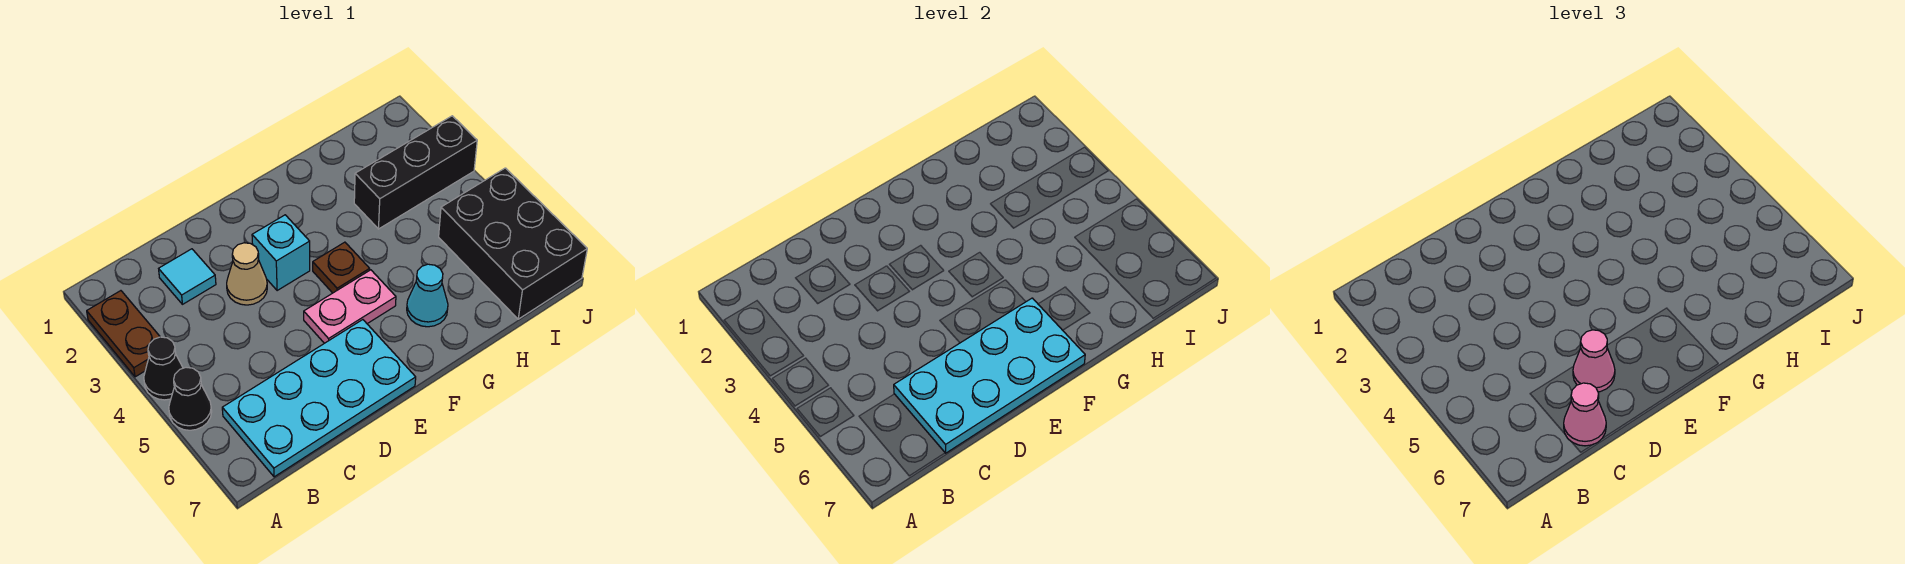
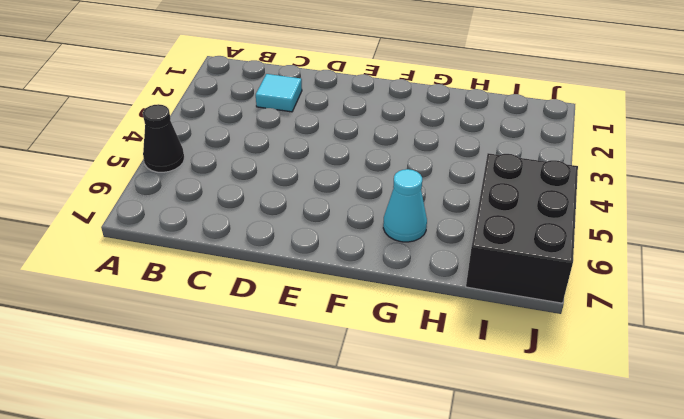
none -> brown 1x2 plate [87,291,160,377]
none -> black 1x1 cone [144,337,183,400]
none -> cyan 2x4 plate [222,320,416,477]

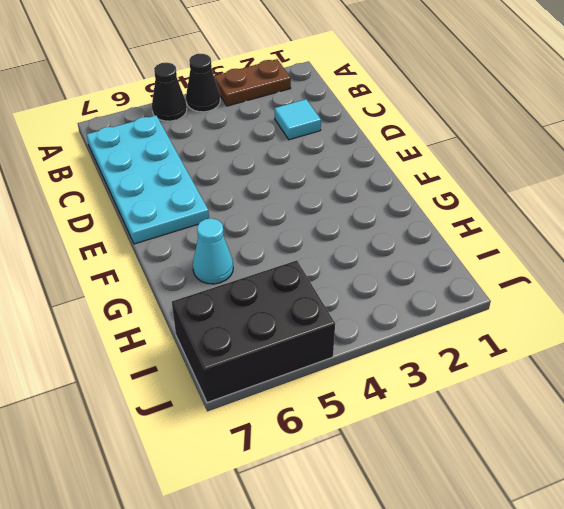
none -> tan 1x1 cone [227,243,267,305]
none -> cyan 1x1 brick [252,215,310,291]
none -> pink 1x2 plate [304,270,396,343]

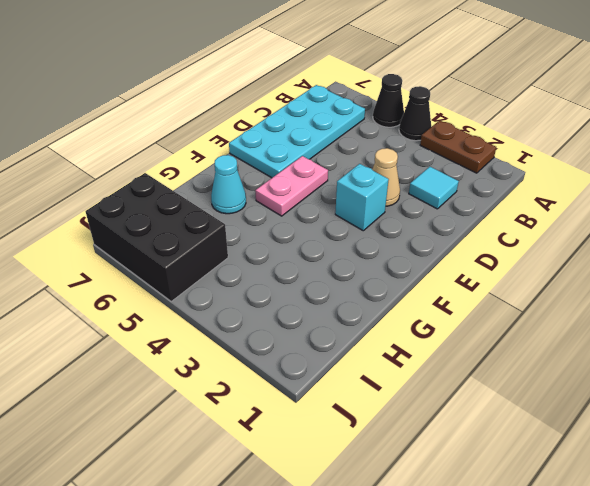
none -> brown 1x1 plate [313,242,370,293]
none -> black 1x3 brick [354,116,477,229]
none -> cyan 2x4 plate [894,298,1085,453]

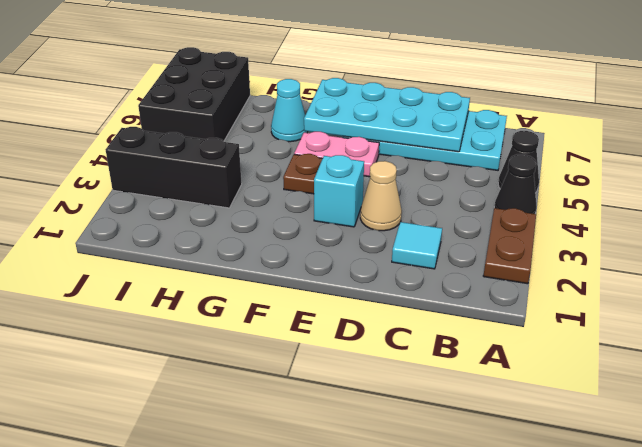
none -> pink 1x1 cone [1564,383,1606,446]
none -> pink 1x1 cone [1573,330,1615,392]

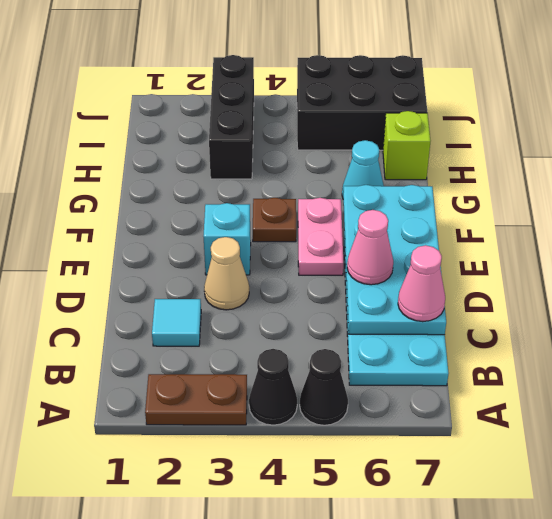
lime 1x1 brick [383,111,431,180] -> none

